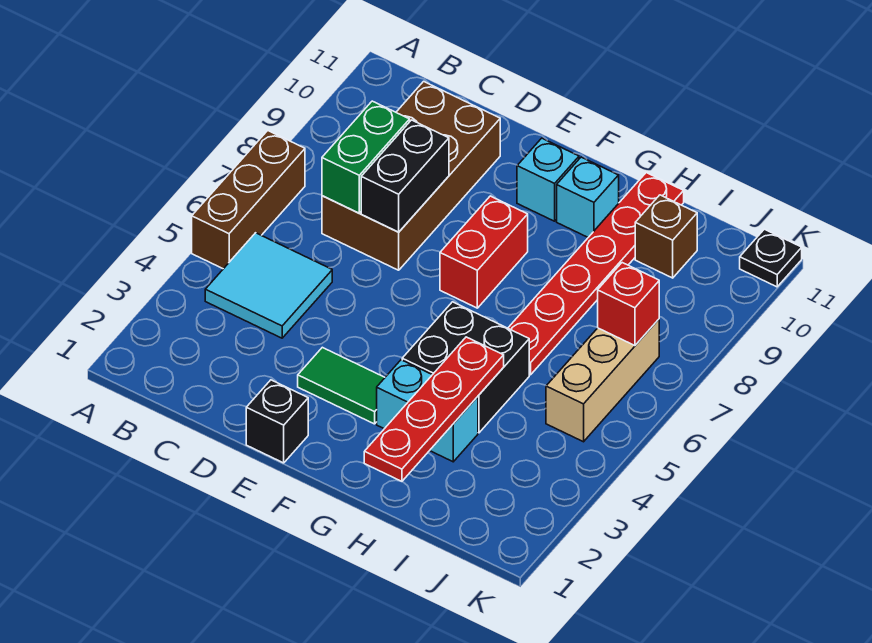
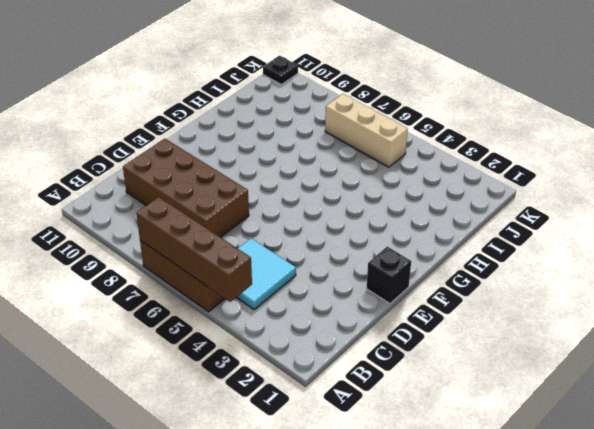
brown 1x4 brick [136,197,252,302] -> none
none -> green 1x2 tile [298,347,385,424]
none -> red 1x2 brick [440,196,528,308]
none -> cyan 1x1 brick [517,138,579,221]

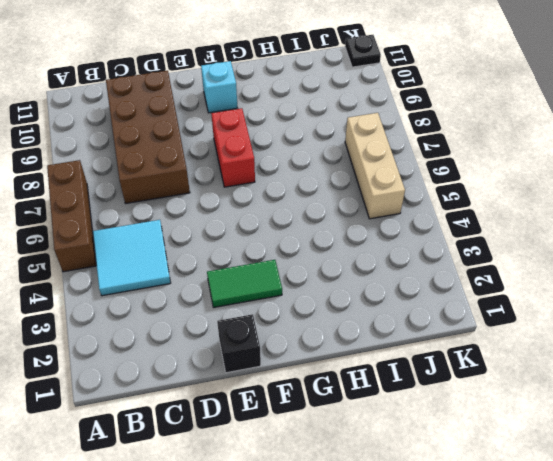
none -> cyan 1x2 brick [377,360,478,462]
none -> black 2x2 brick [402,302,529,433]
none -> cyan 1x1 brick [557,157,619,237]

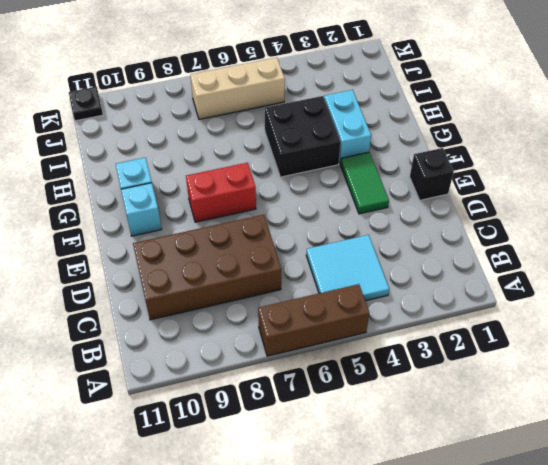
none -> red 1x6 plate [508,173,684,375]
none -> brown 1x1 brick [635,195,697,278]
none -> green 1x2 brick [322,101,410,213]

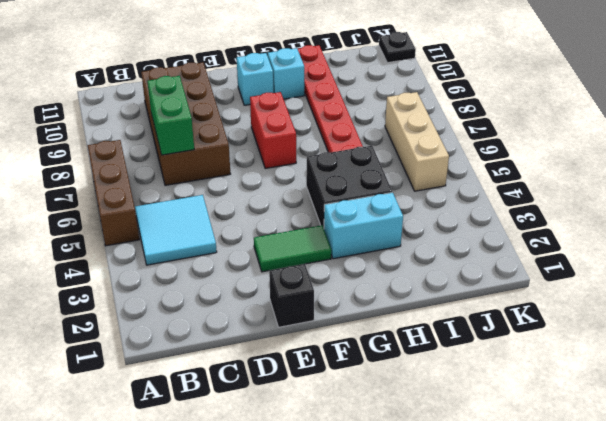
none -> brown 1x1 brick [635,195,697,278]
none -> black 1x2 brick [361,120,449,232]
none -> red 1x4 plate [364,337,504,482]

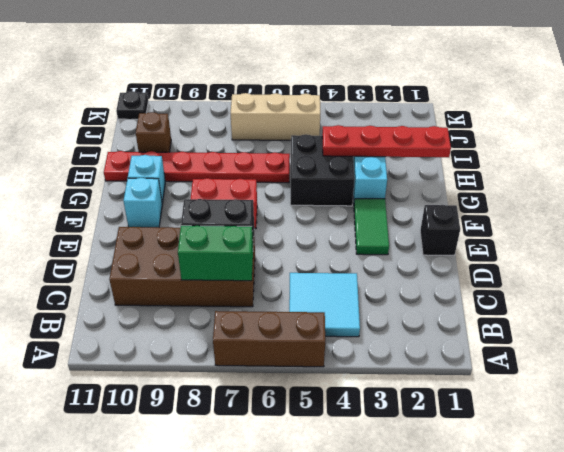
none -> red 1x1 brick [598,263,659,346]

